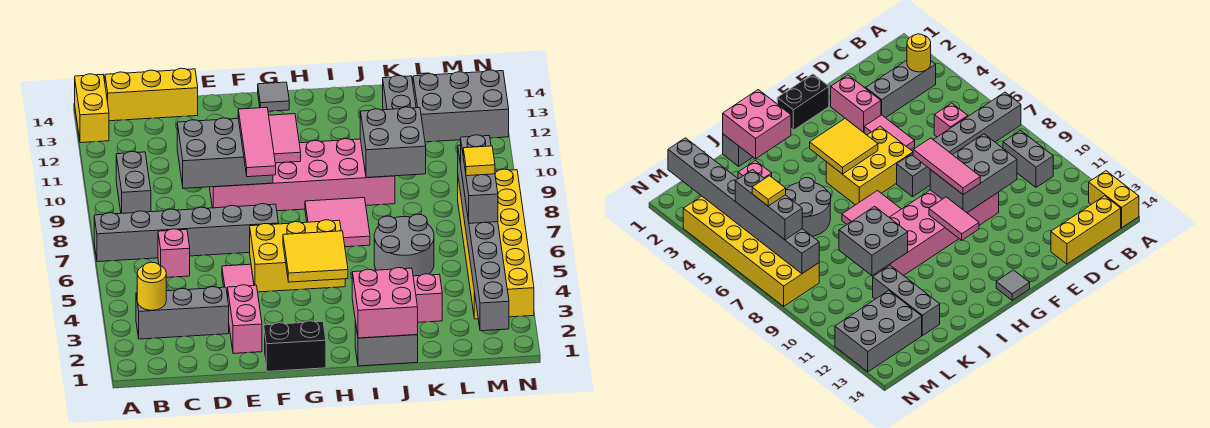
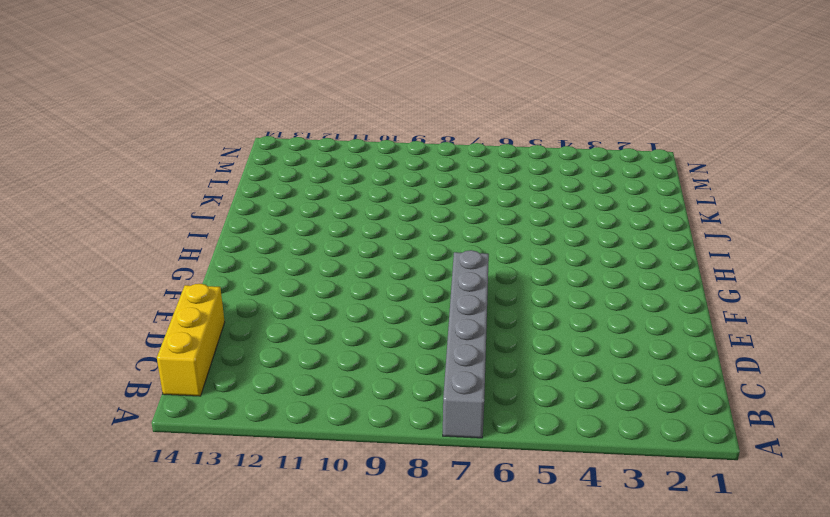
none -> yellow 1x2 brick [75,74,109,143]
none -> grey 1x3 brick [136,287,229,339]
none -> grey 1x2 brick [116,151,151,213]

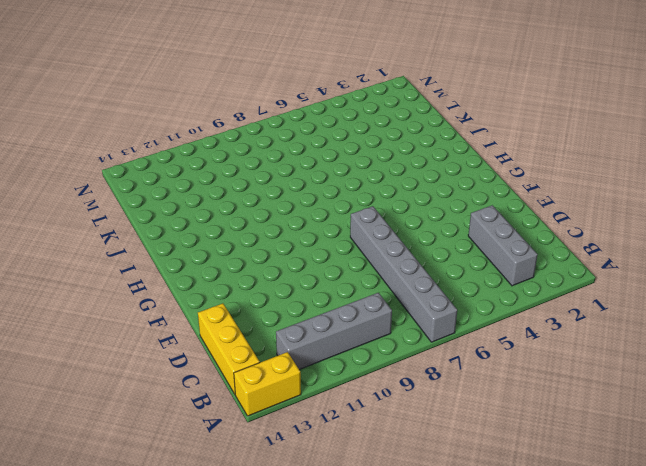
grey 1x4 brick [276,293,392,370] -> grey 1x2 brick [116,151,151,213]
none -> pink 1x1 brick [158,229,190,277]
none -> pink 1x2 brick [228,285,262,354]
none -> pink 1x2 tile [222,264,254,297]

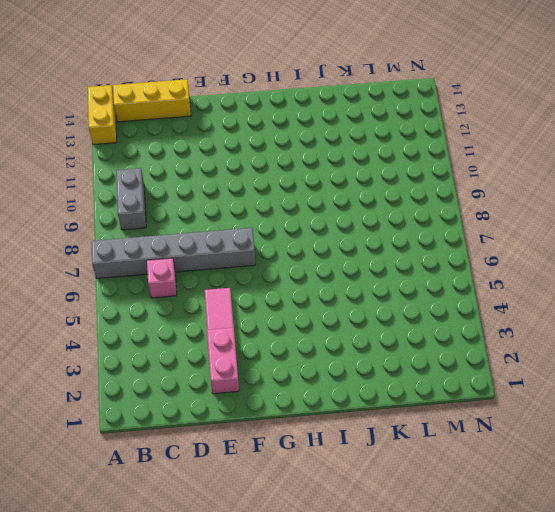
none -> grey 1x3 brick [136,287,229,339]
none -> pink 2x6 brick [210,139,395,211]
none -> black 1x2 brick [264,321,326,371]

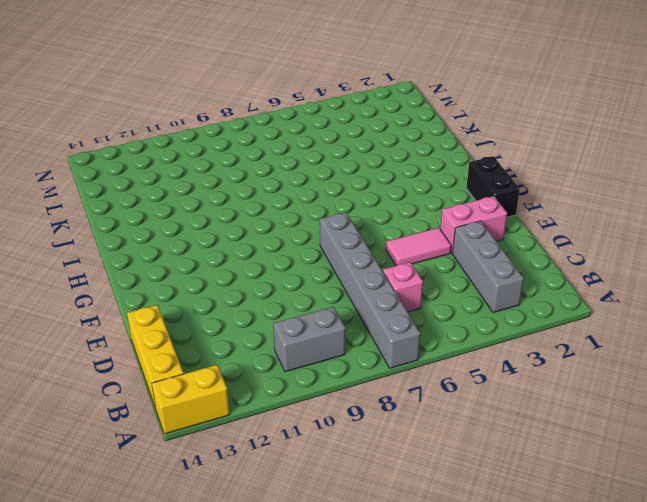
none -> pink 2x6 brick [210,139,395,211]
none -> yellow 2x3 brick [250,220,345,292]
none -> grey 1x1 tile [258,82,289,111]

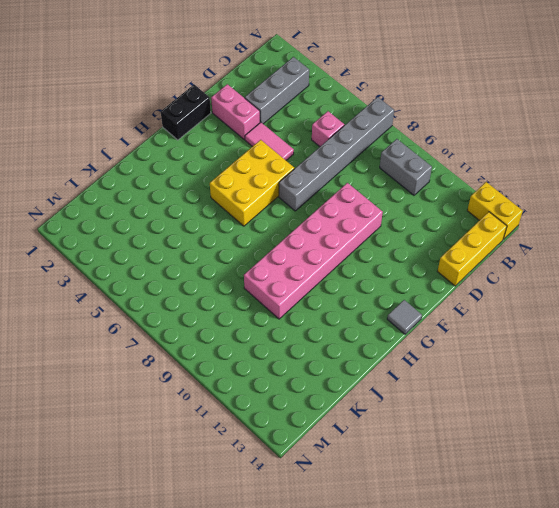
none -> pink 2x2 tile [305,198,370,247]
none -> grey 1x2 brick [355,321,418,366]
none -> grey 2x2 round brick [374,214,434,276]

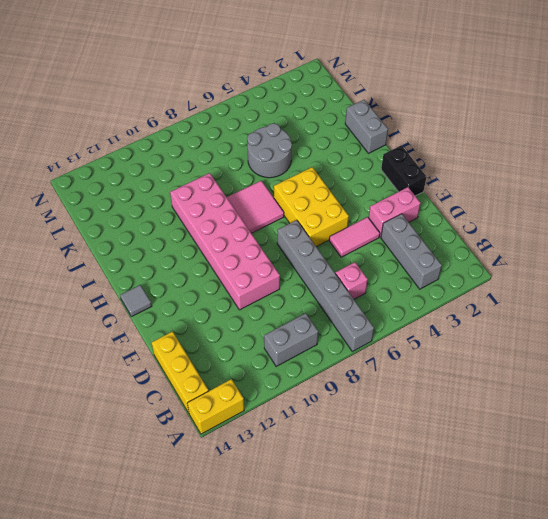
none -> pink 1x1 brick [413,274,442,322]
none -> grey 1x3 brick [383,75,416,110]
none -> grey 2x3 brick [413,70,509,142]

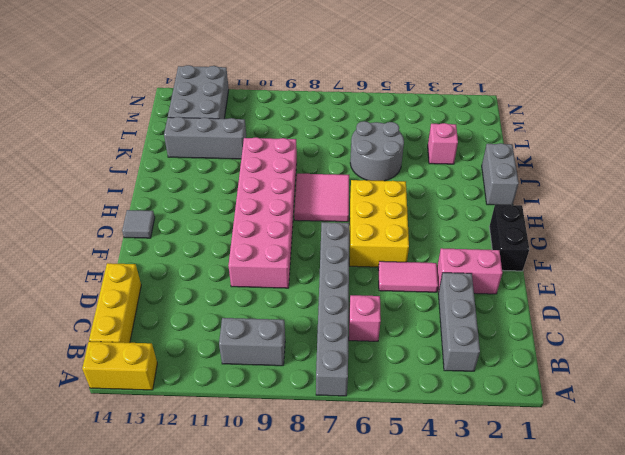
none -> yellow 2x6 brick [458,169,534,319]
none -> yellow 1x1 round brick [137,262,166,310]
none -> grey 2x3 brick [177,118,273,188]

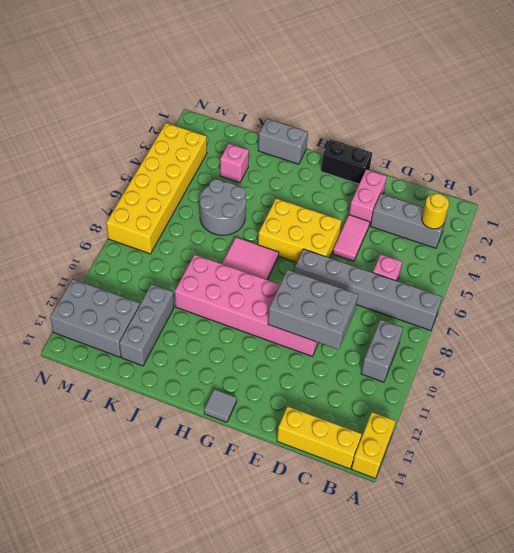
none -> yellow 2x2 tile [283,231,348,282]
none -> pink 1x2 tile [269,114,301,163]
none -> pink 2x2 brick [352,268,418,338]

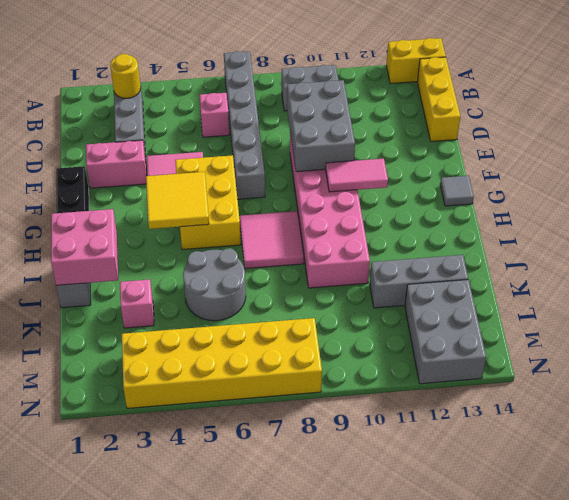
none -> grey 2x2 brick [360,107,426,178]
none -> grey 1x8 brick [458,145,509,331]
none -> pink 1x3 tile [238,107,276,177]

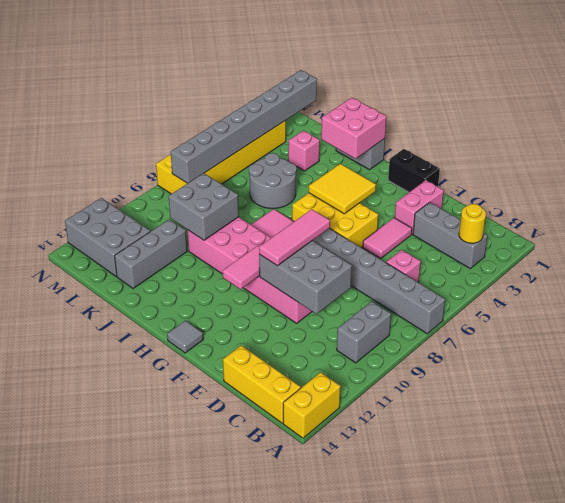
none -> grey 1x3 brick [461,135,498,223]
none -> yellow 1x1 tile [463,146,495,176]

